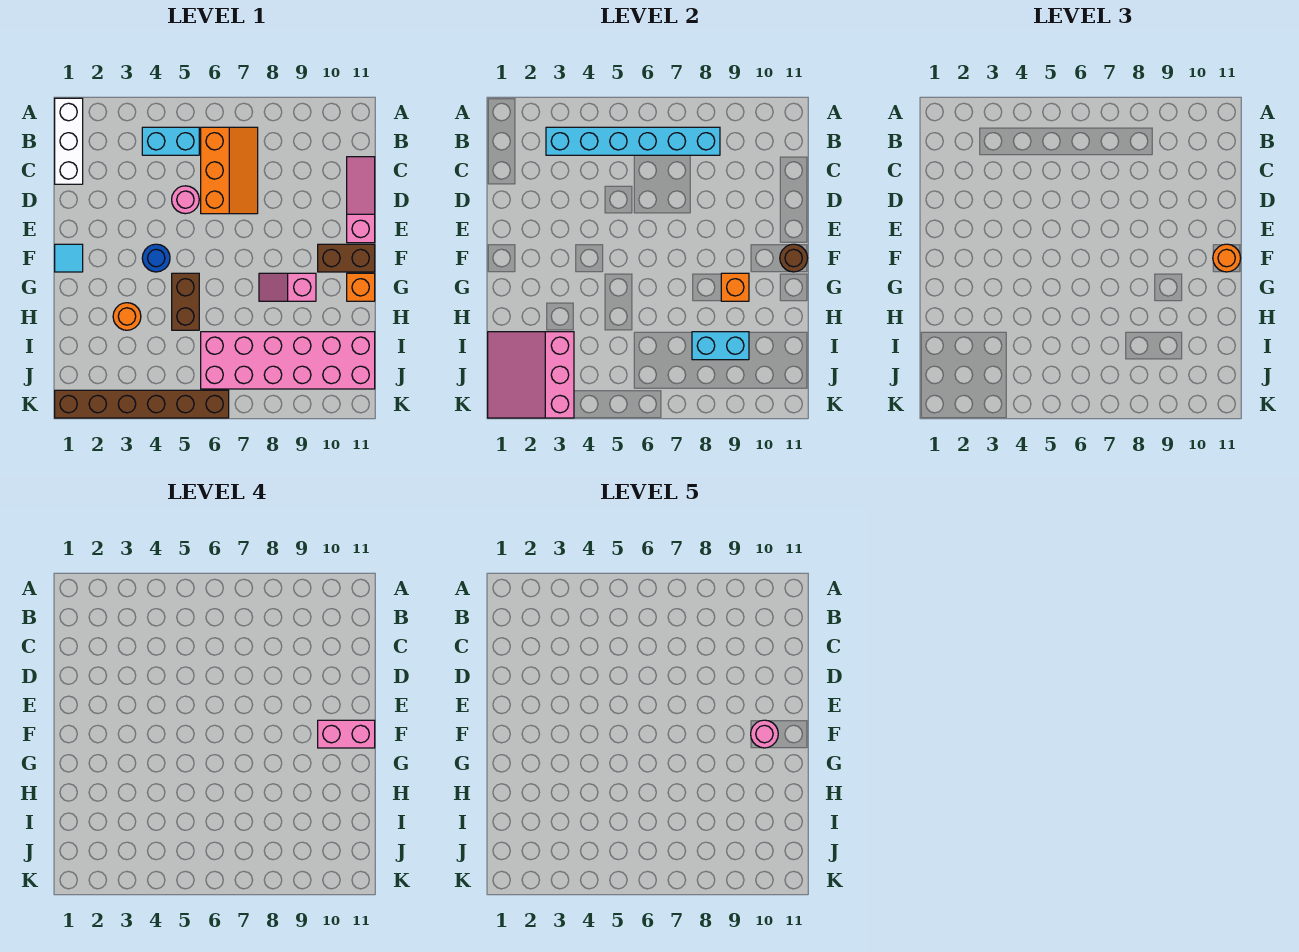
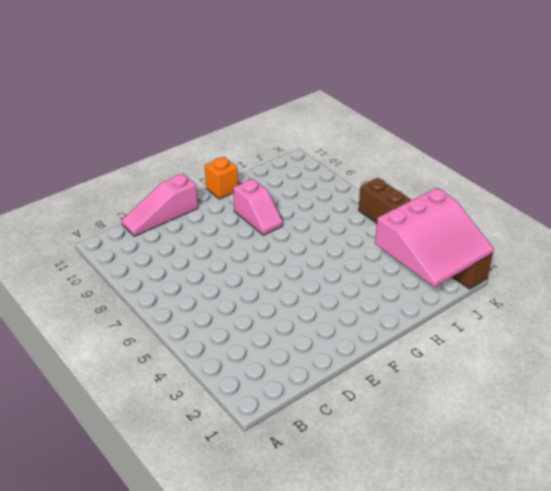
none -> white 1x3 brick [55,98,83,184]
none -> cyan 1x2 brick [142,127,199,155]
none -> orange 2x3 slope [201,127,258,214]

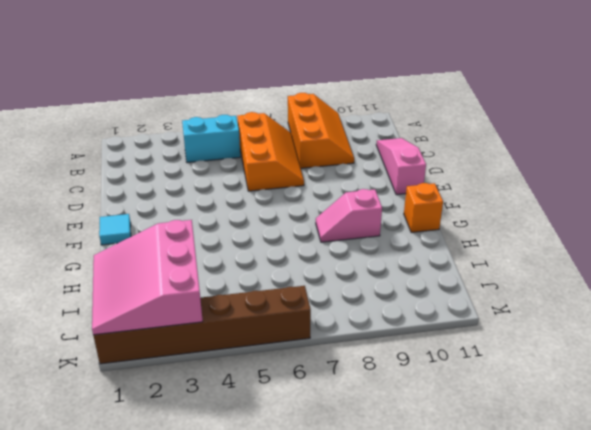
orange 2x3 slope [288,93,354,168] -> none
none -> white 1x3 brick [55,98,83,184]
none -> pink 1x1 round brick [172,186,199,214]
none -> blue 1x1 round brick [142,244,170,272]

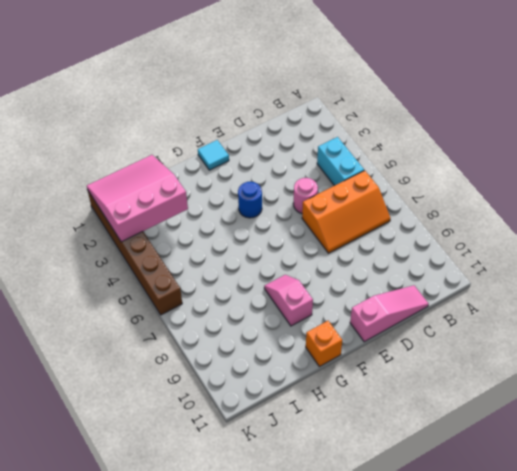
none -> white 1x3 brick [55,98,83,184]
none -> brown 1x2 brick [318,244,375,272]
none -> brown 1x2 brick [172,273,199,330]

